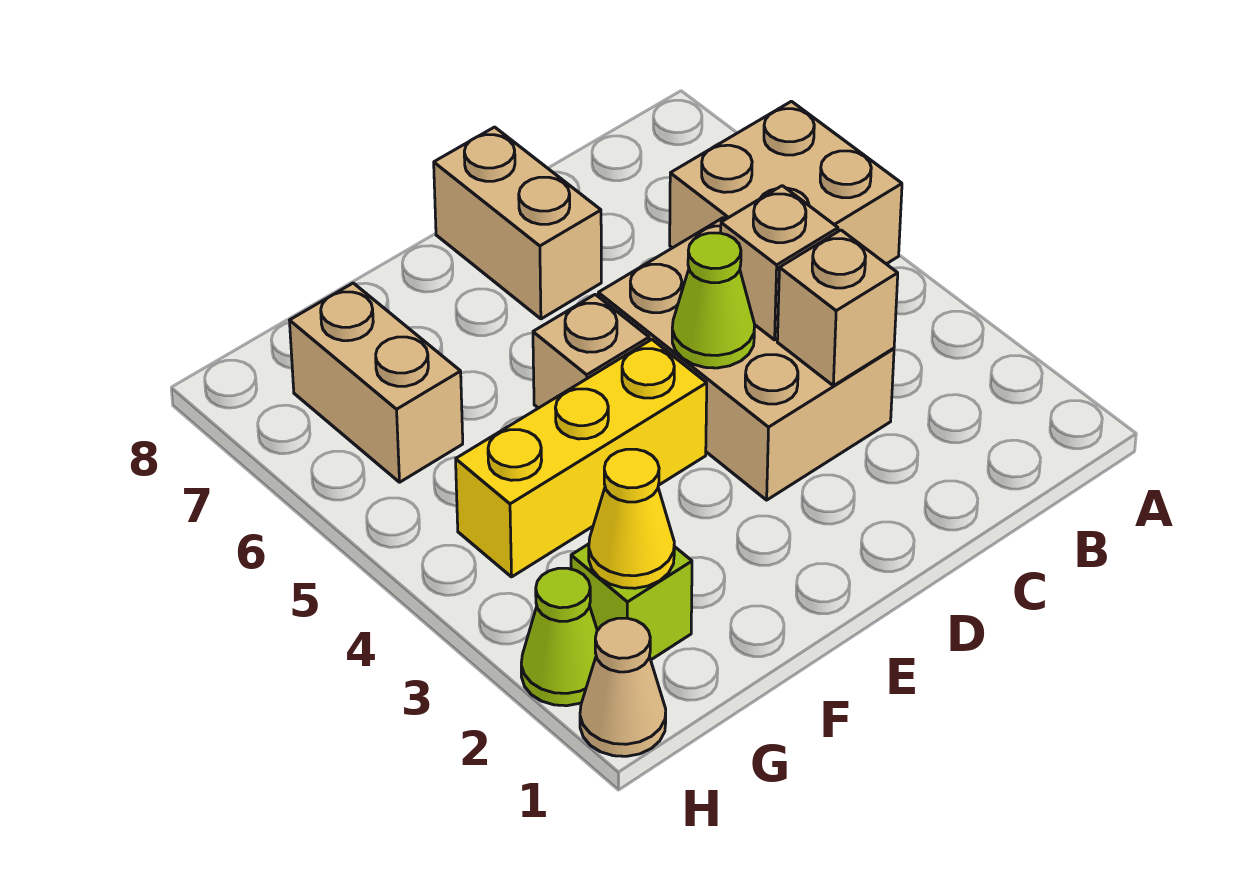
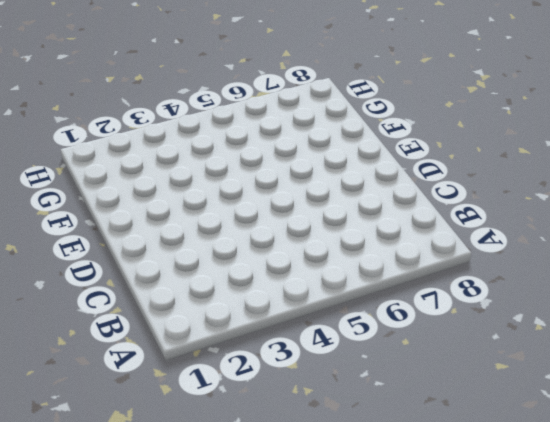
none -> tan 2x2 brick [670,101,902,264]
none -> tan 2x3 brick [598,218,894,500]
none -> tan 1x2 brick [434,127,601,319]

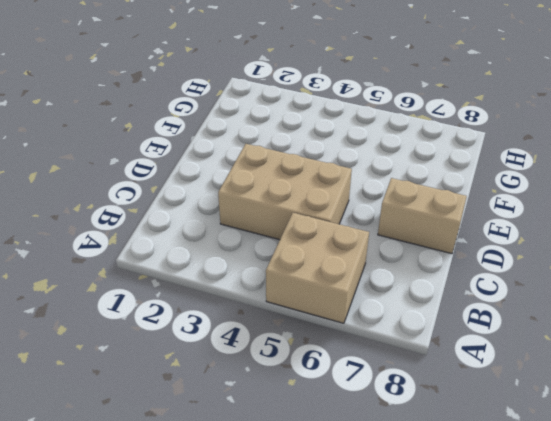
none -> yellow 1x3 brick [456,339,707,577]
none -> tan 1x1 brick [533,295,649,408]
none -> lime 1x1 brick [571,544,692,660]

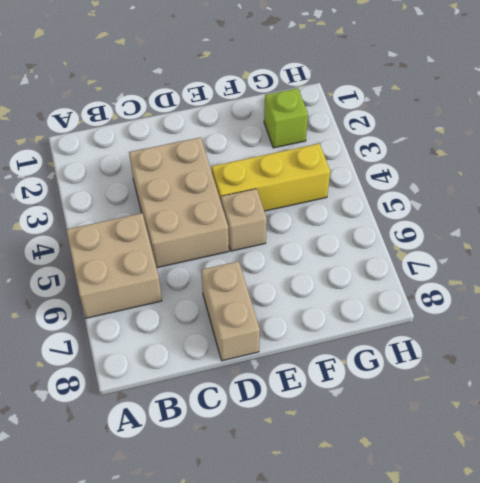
none -> tan 1x2 brick [289,283,463,482]
none -> tan 1x1 cone [580,618,666,756]
none -> lime 1x1 cone [521,568,597,706]

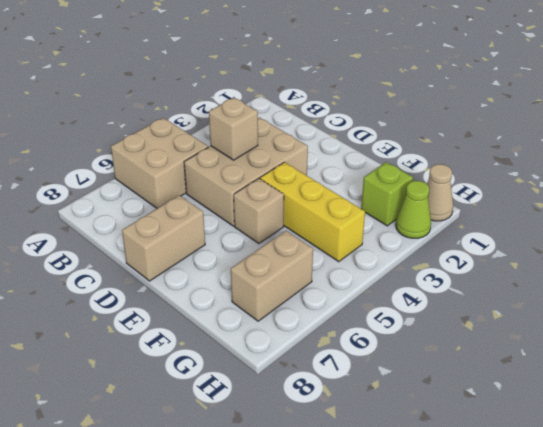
none -> tan 1x1 brick [777,230,898,386]
none -> lime 1x1 cone [672,233,755,368]
none -> yellow 1x1 cone [589,449,674,588]

